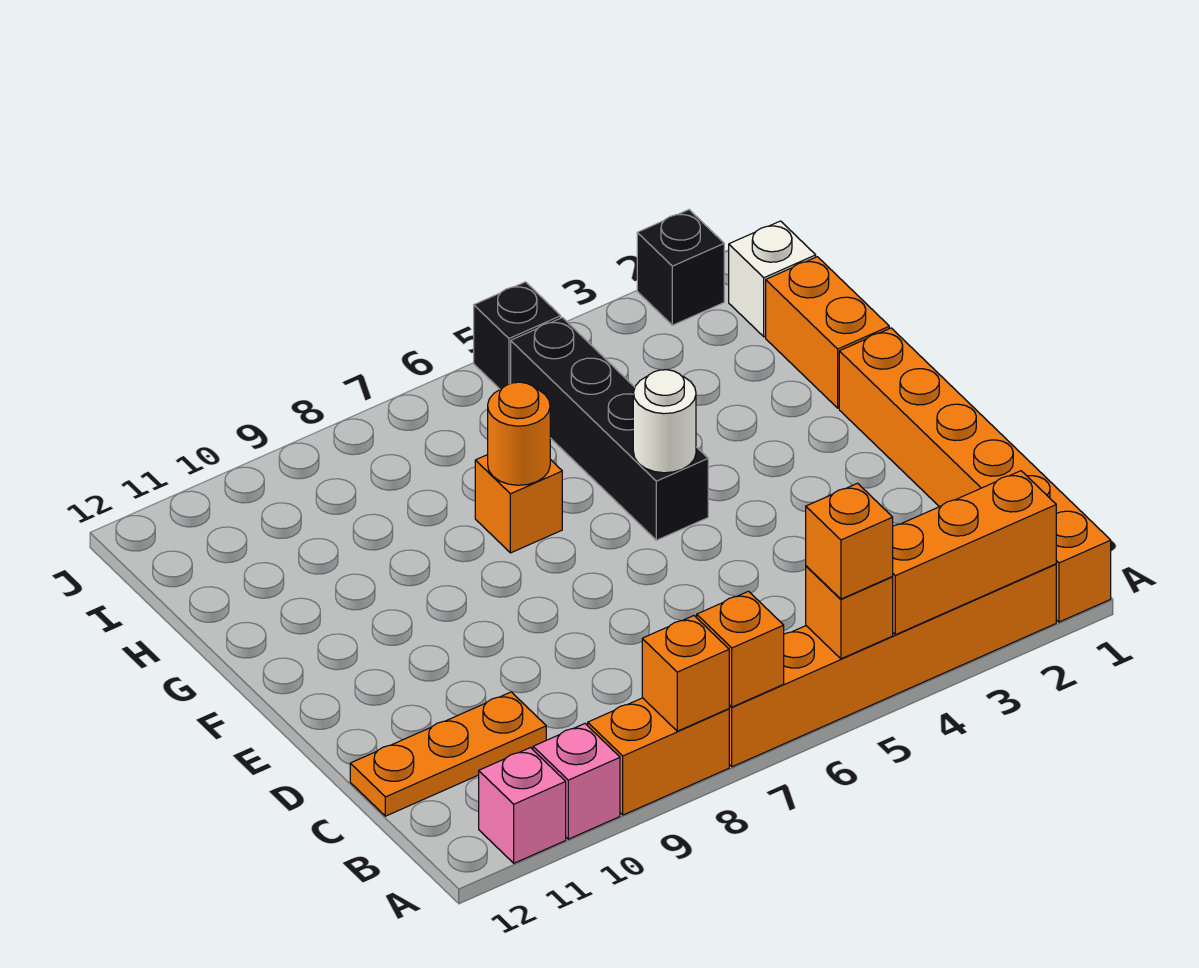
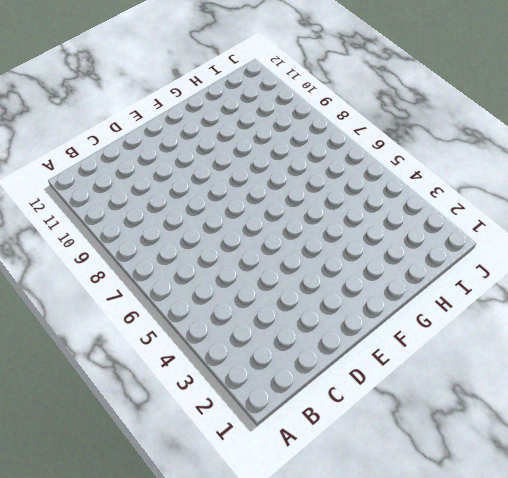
none -> orange 1x6 brick [839,328,1111,622]
none -> orange 1x6 brick [729,564,1056,767]
none -> orange 1x2 brick [588,698,729,815]

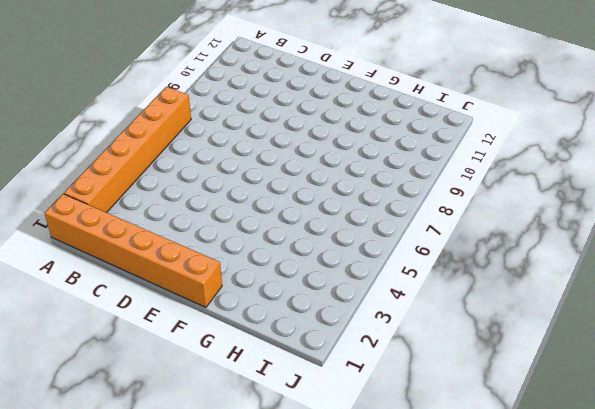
none -> orange 1x2 brick [588,698,729,815]
none -> pink 1x1 brick [533,724,620,839]
none -> pink 1x1 brick [479,748,566,863]

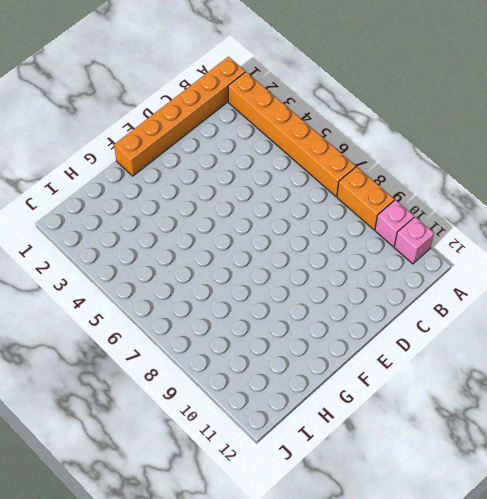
none -> orange 1x3 plate [350,692,546,816]
none -> black 1x4 brick [511,318,708,540]
none -> orange 1x2 brick [766,257,889,408]

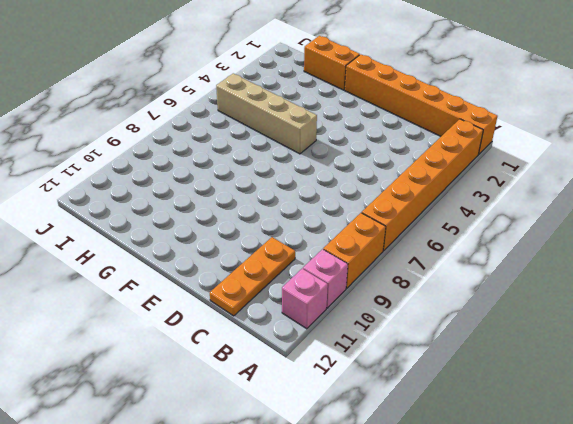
tan 1x4 brick [216,73,317,154] -> black 1x4 brick [511,318,708,540]
none -> orange 1x1 brick [475,455,562,553]
none -> white 1x1 brick [729,221,816,337]
none -> black 1x1 brick [637,210,724,325]

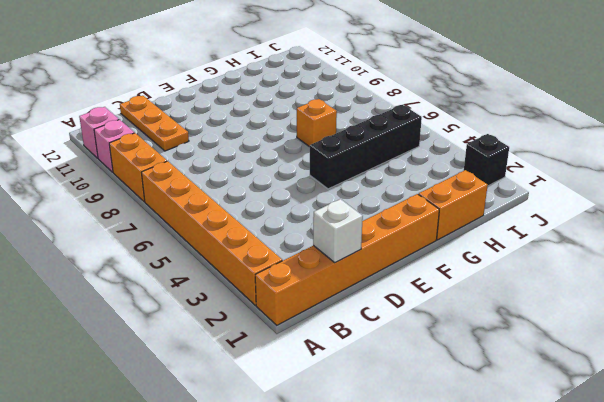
white 1x1 brick [313,199,363,263] -> white 1x1 brick moved to [729,221,816,337]
none -> black 1x1 brick [474,282,561,389]
none -> orange 1x3 brick [892,471,1056,635]
none -> orange 1x1 brick [806,566,893,659]

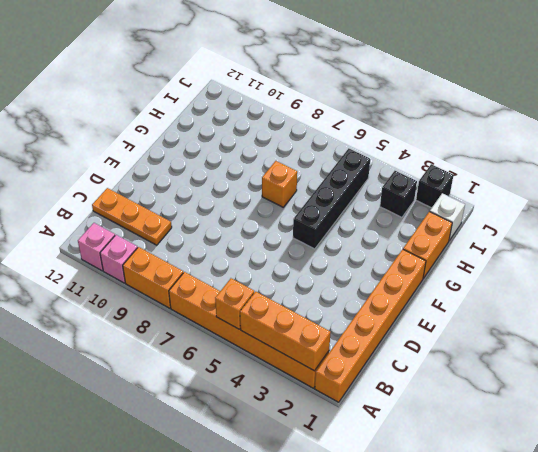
black 1x1 brick [380,171,417,217] -> black 1x1 brick moved to [474,282,561,389]
none -> orange 1x1 brick [696,591,784,707]
none -> orange 1x1 brick [642,616,729,731]
none -> white 1x1 round brick [633,370,696,473]

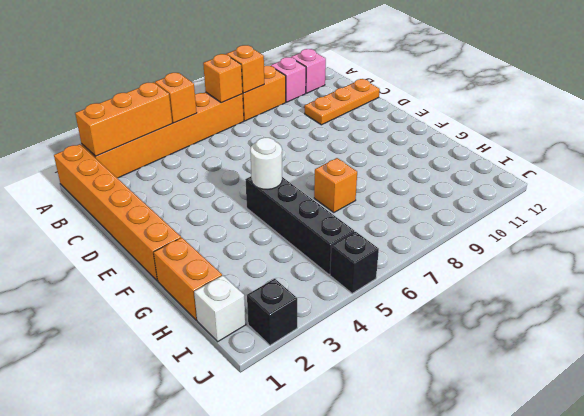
none -> orange 1x1 round brick [488,382,550,485]
none -> orange 1x1 brick [806,483,893,599]

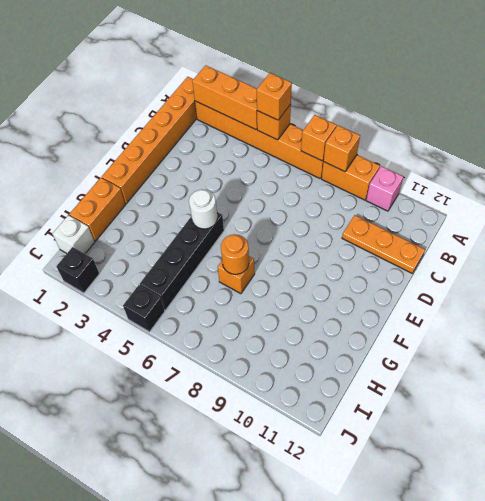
none -> pink 1x1 brick [479,748,566,863]

